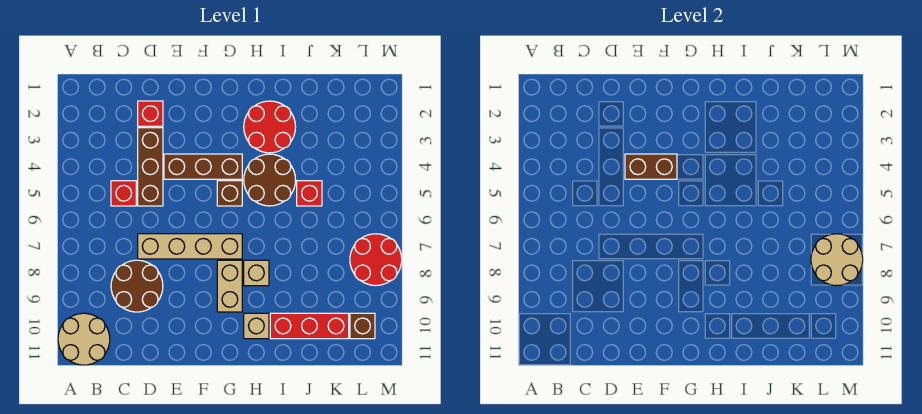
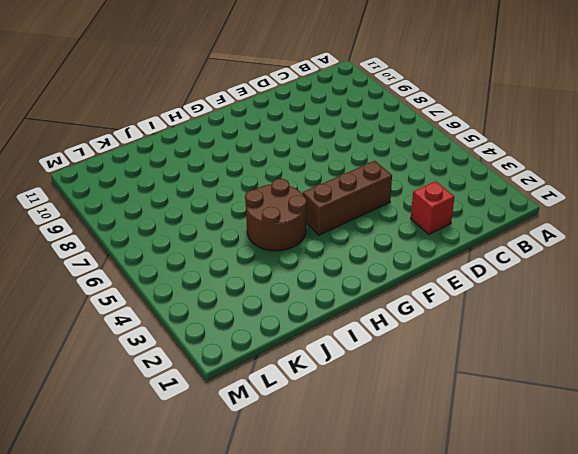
none -> tan 2x2 round brick [58,313,110,365]
none -> red 1x1 brick [111,181,136,206]
none -> brown 2x2 round brick [111,260,163,312]

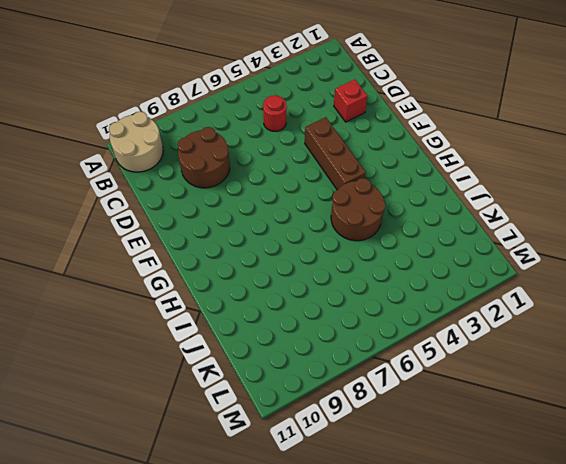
red 1x1 round brick [263,95,287,131] -> red 1x1 brick [111,181,136,206]
none -> brown 1x3 brick [138,128,163,206]
none -> tan 1x4 brick [138,234,242,259]
none -> brown 1x1 brick [217,181,242,206]

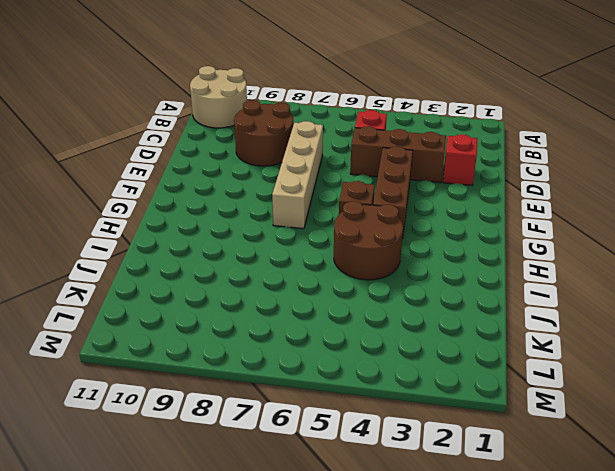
none -> tan 1x2 brick [217,260,242,312]
none -> red 2x2 round brick [244,101,296,153]
none -> tan 1x1 brick [244,260,269,286]

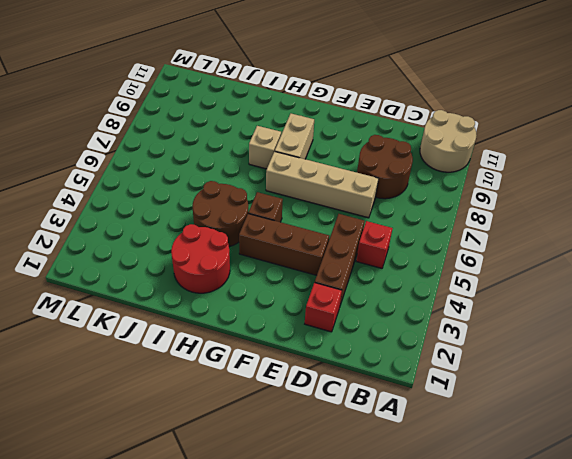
none -> tan 1x1 brick [244,313,269,339]
none -> red 1x3 brick [270,313,349,339]
none -> red 1x1 brick [297,181,322,206]

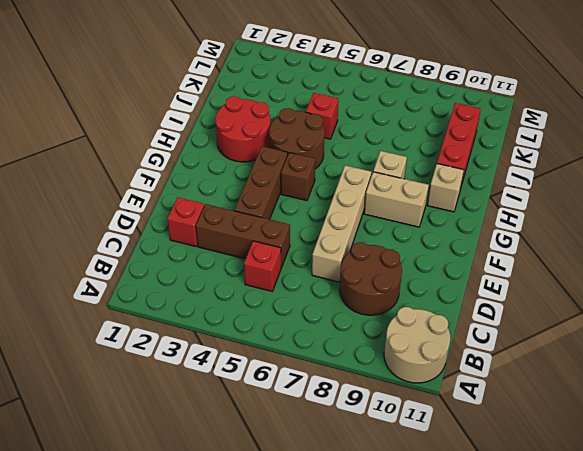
none -> red 2x2 round brick [350,234,402,286]
none -> brown 1x1 brick [350,313,375,339]
none -> brown 1x2 brick [625,154,677,179]

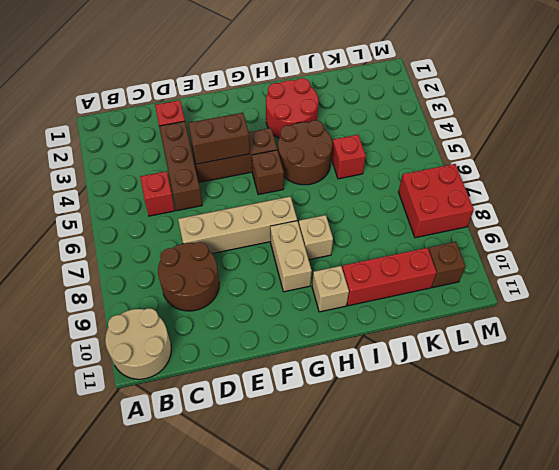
red 2x2 brick [399,164,474,238] -> red 2x2 round brick [350,234,402,286]
none -> tan 2x2 round brick [811,234,863,286]

